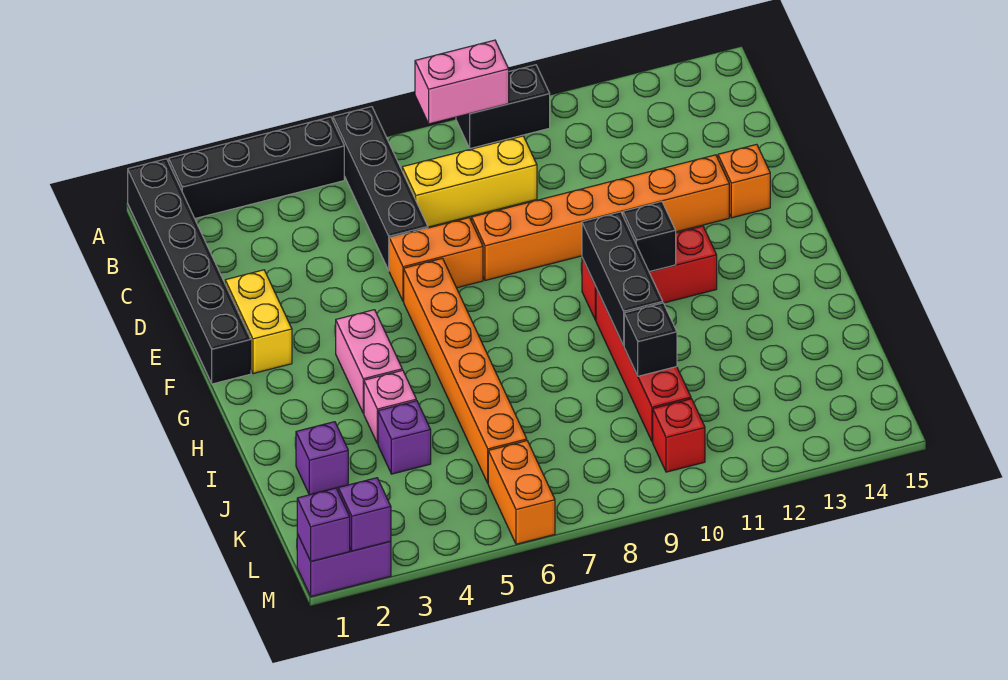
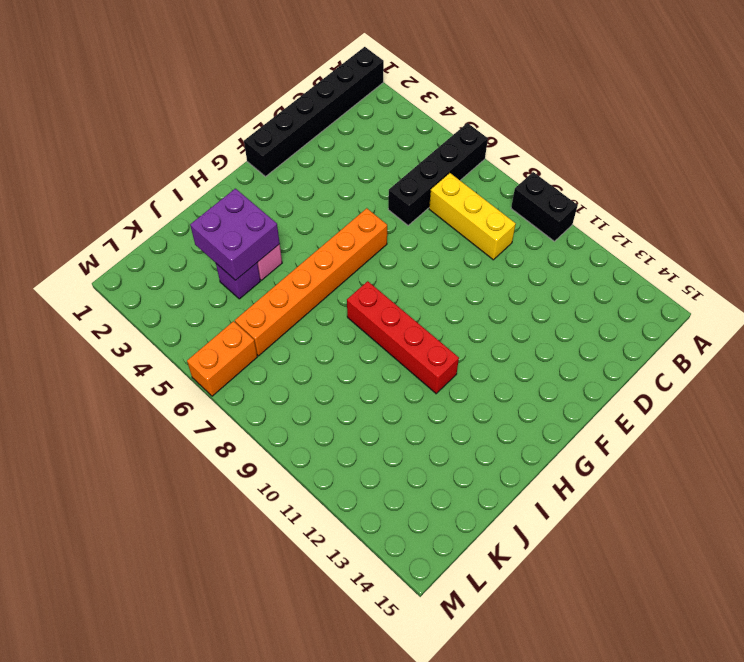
red 1x4 brick [347,281,459,394] -> red 1x4 brick turned to [596,288,691,442]
purple 2x2 brick [190,189,280,280] -> none
none -> black 1x4 brick [169,117,344,218]
none -> yellow 1x2 brick [225,270,292,374]
none -> orange 1x2 brick [389,218,483,301]

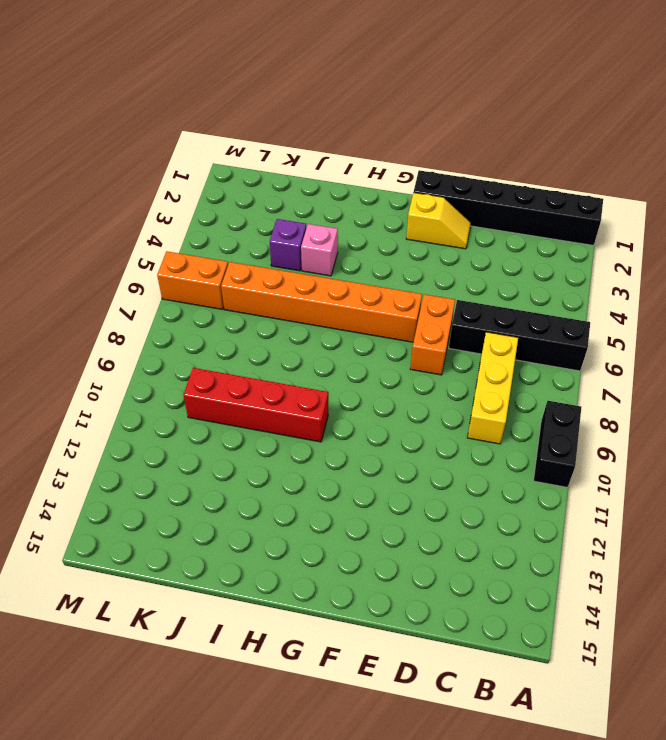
yellow 1x2 slope [406,193,471,249] -> yellow 1x2 brick [225,270,292,374]
none -> black 1x4 brick [169,117,344,218]
none -> orange 1x6 brick [472,155,729,280]
none -> orange 1x1 brick [718,144,770,218]

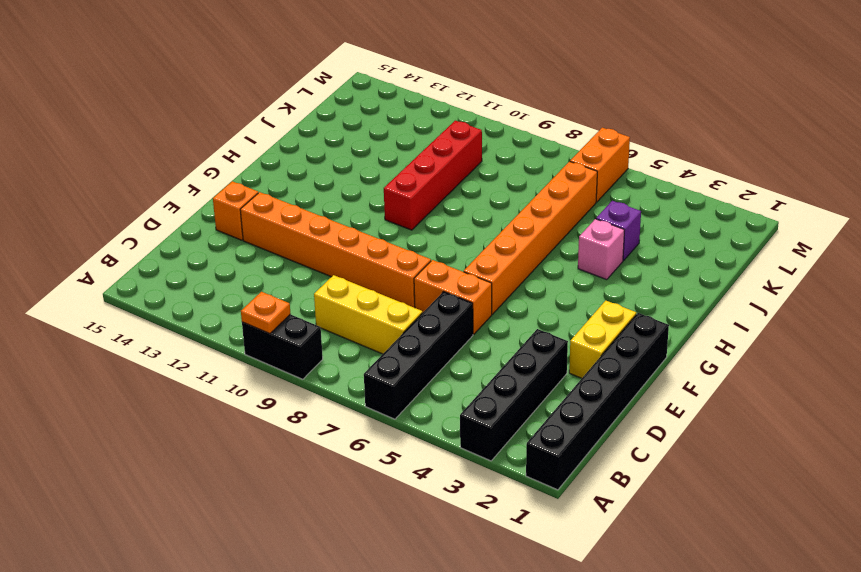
black 1x4 brick [460,329,568,461] -> black 1x4 brick turned to [169,117,344,218]
orange 1x1 plate [241,292,290,334] -> none
none -> pink 1x2 brick [336,310,402,413]
none -> red 1x3 brick [582,226,717,320]
none -> purple 1x1 brick [296,422,348,495]

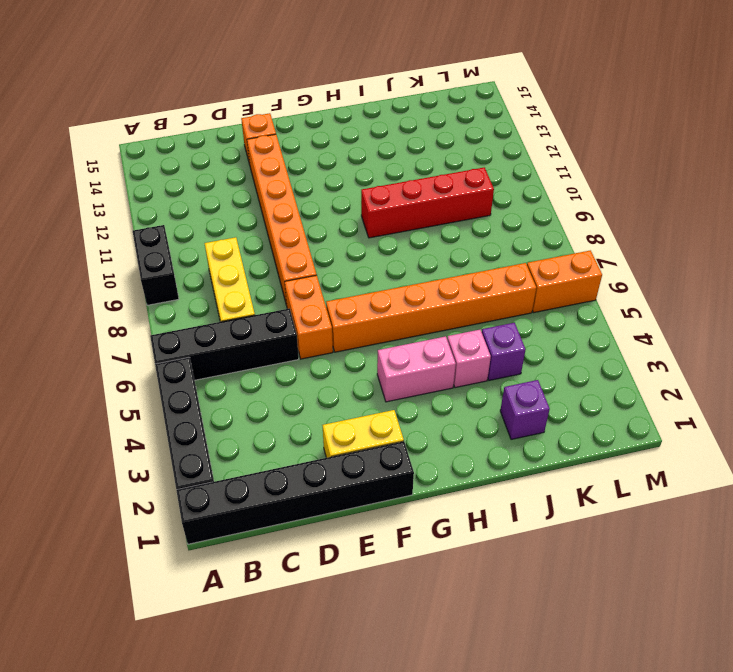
none -> red 1x3 brick [582,226,717,320]
none -> red 1x1 brick [653,399,705,472]
none -> purple 1x2 brick [297,534,391,596]

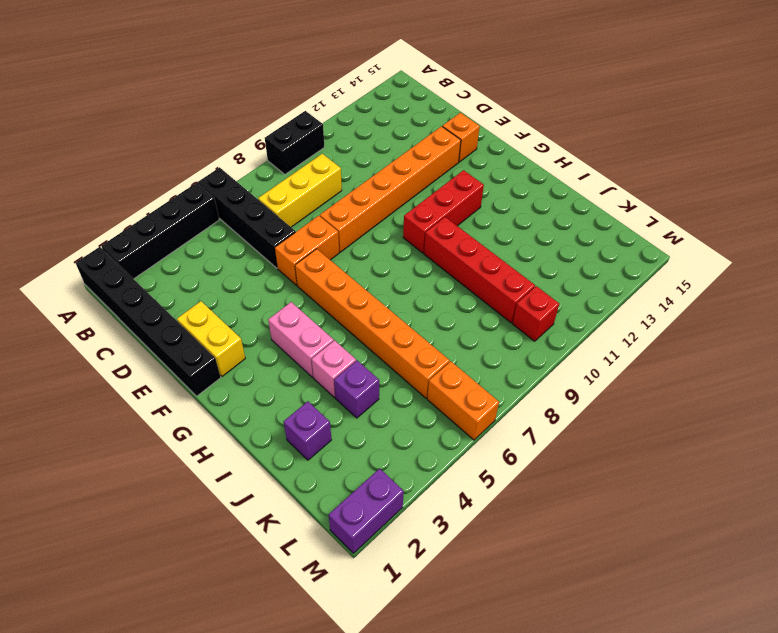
none -> pink 1x2 brick [415,40,509,124]
none -> black 1x3 brick [582,212,663,346]
none -> black 1x1 brick [623,201,676,272]

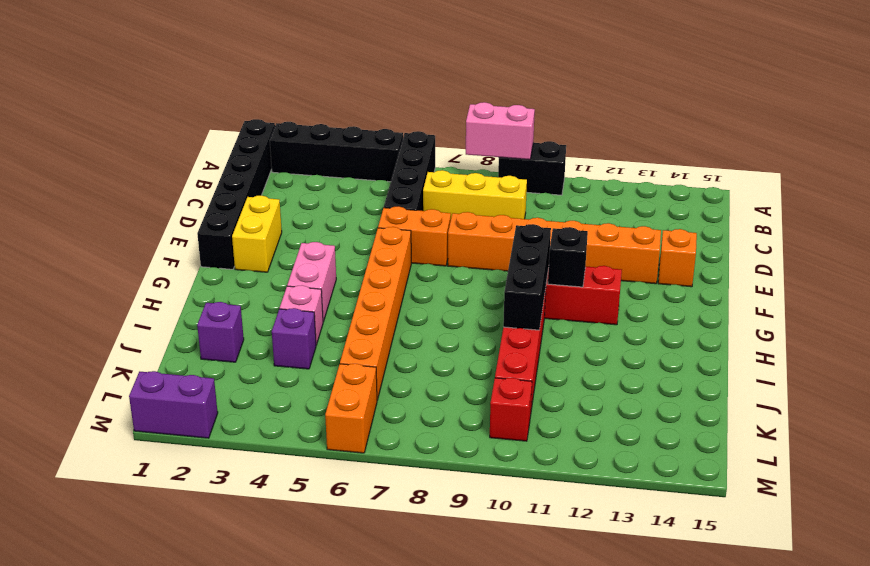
none -> black 1x1 brick [624,303,677,376]
none -> purple 1x1 brick [297,488,350,561]
none -> purple 1x1 brick [338,478,391,551]

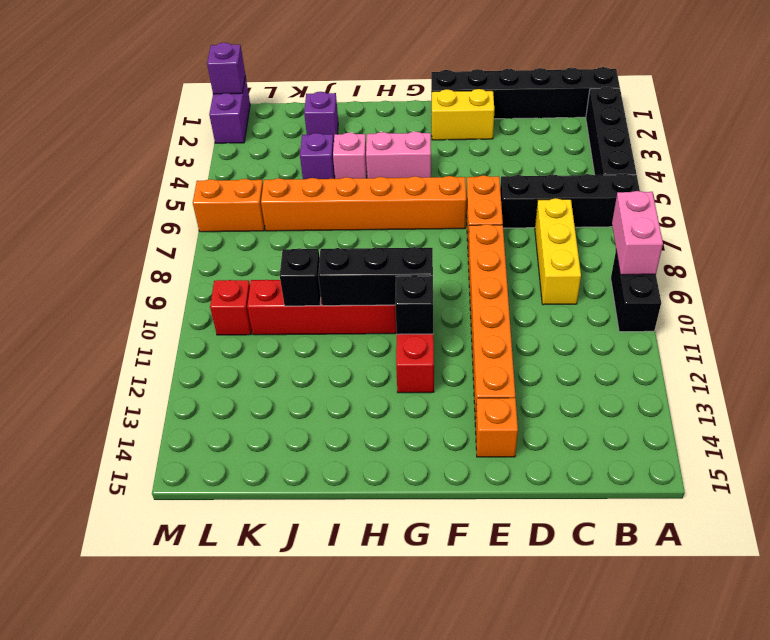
none -> purple 1x1 brick [338,478,391,551]

